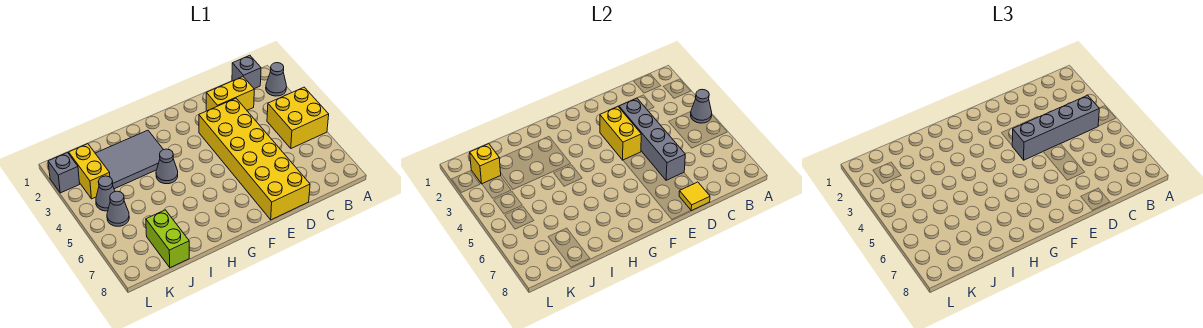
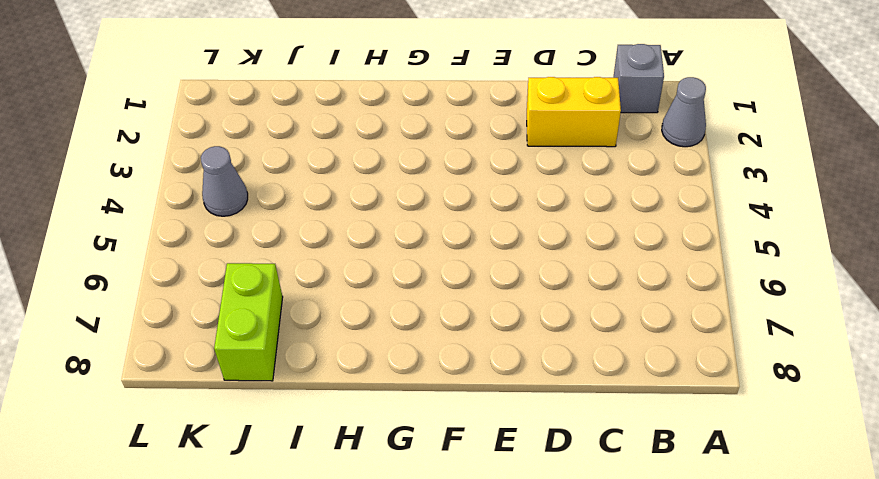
none -> yellow 2x2 brick [267,87,329,148]
none -> yellow 2x6 brick [199,98,310,220]
none -> grey 2x3 tile [95,130,163,189]

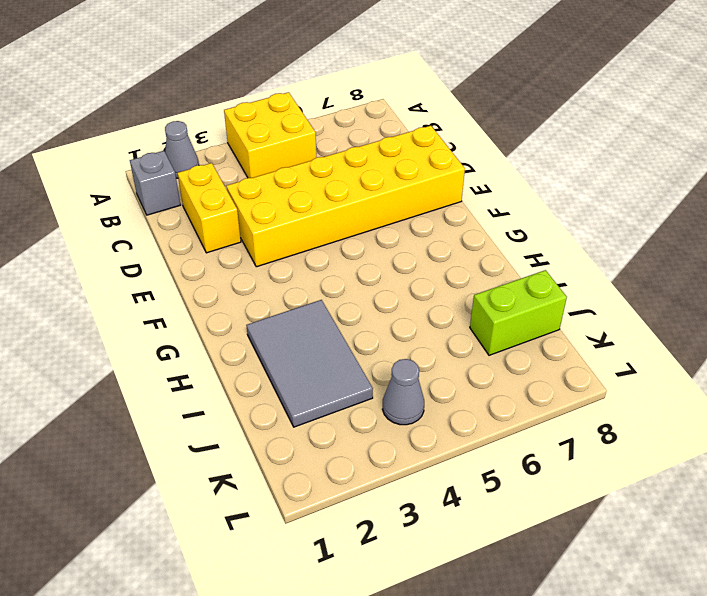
none -> grey 1x1 cone [156,149,178,184]
none -> yellow 1x2 brick [69,144,110,199]
none -> grey 1x1 cone [107,191,129,226]

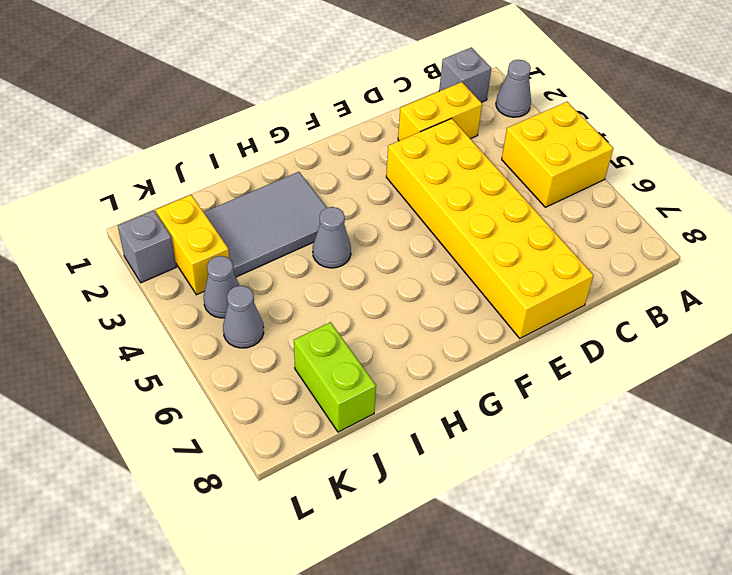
none -> grey 1x1 cone [691,89,712,123]
none -> grey 1x4 brick [619,98,685,180]
none -> yellow 1x1 tile [679,182,710,211]

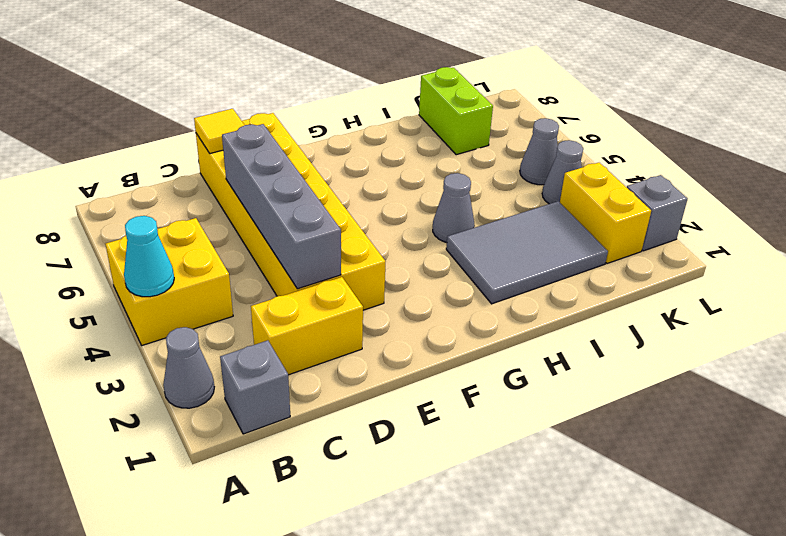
cyan 1x1 cone [124,216,174,297] -> grey 1x1 cone [691,89,712,123]
none -> yellow 1x2 brick [600,107,641,160]
none -> yellow 1x1 brick [470,144,501,184]
none -> grey 1x4 brick [1012,95,1099,160]

